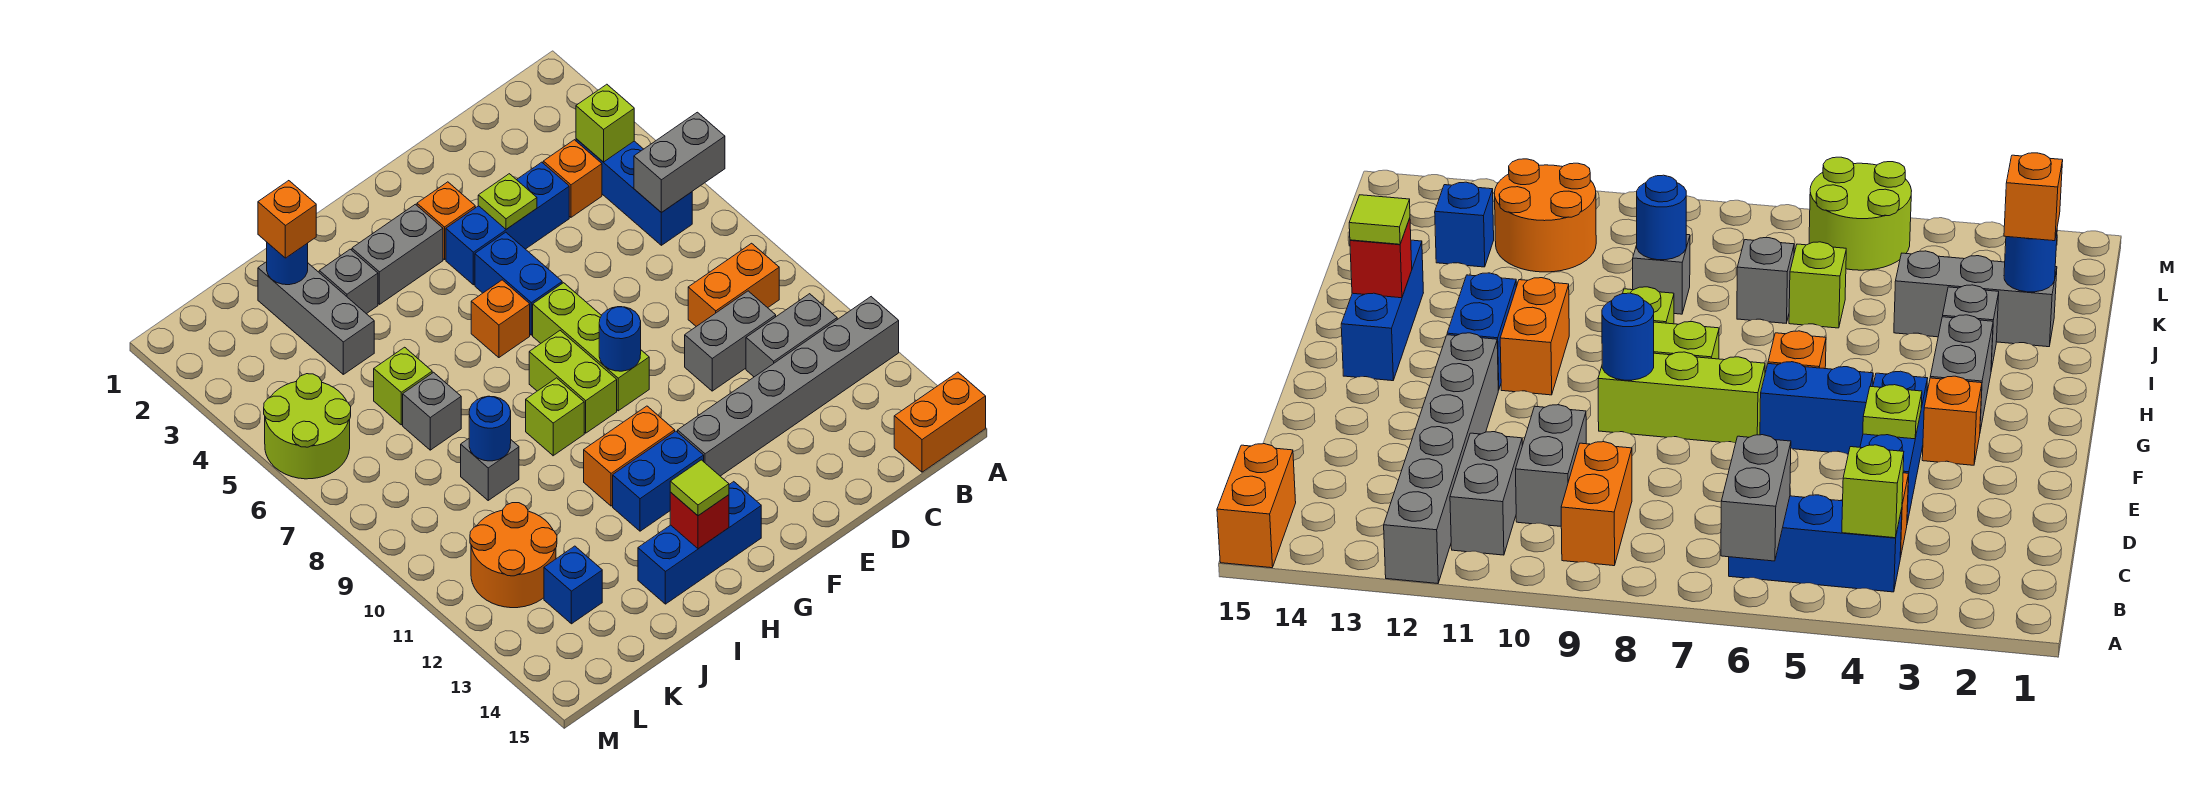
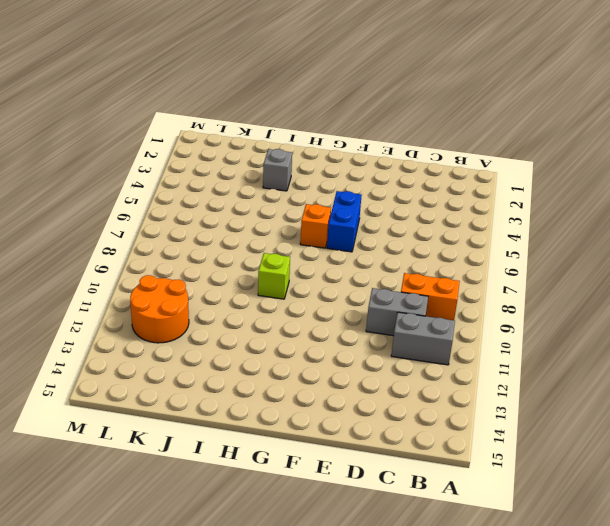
none -> grey 1x6 brick [678,297,899,476]
none -> orange 1x2 brick [894,372,986,472]
none -> blue 1x3 brick [576,139,692,245]
none -> orange 1x1 brick [543,140,602,217]

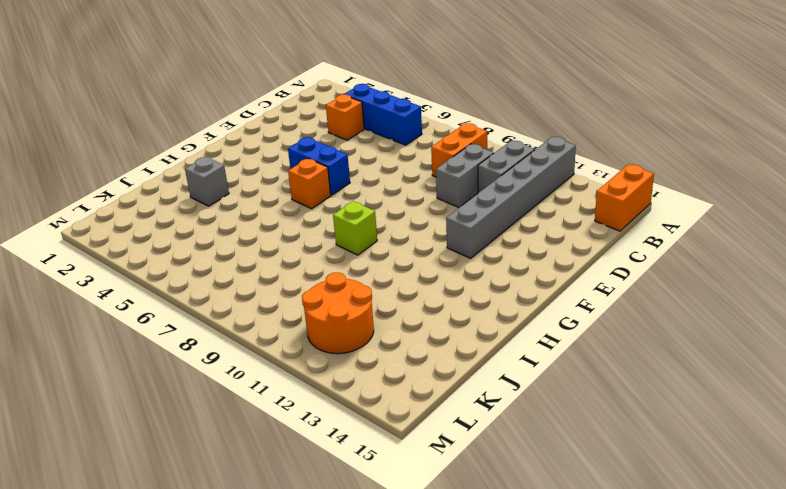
none -> blue 1x3 brick [446,162,569,285]
none -> orange 1x1 brick [417,182,475,260]
none -> lime 1x3 brick [533,283,649,411]
none -> grey 1x2 brick [352,204,443,304]

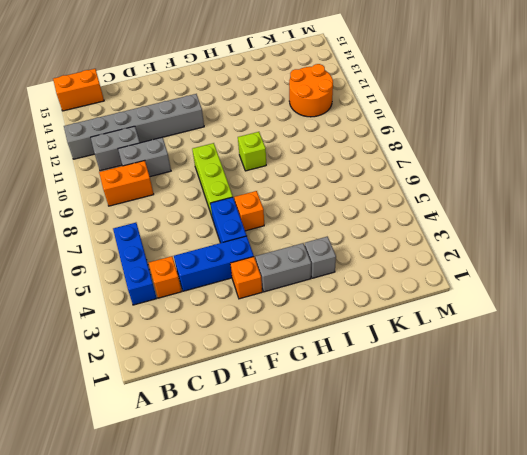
none -> lime 1x2 brick [529,331,617,433]
none -> orange 1x2 brick [584,406,675,506]
none -> blue 1x2 brick [613,431,704,531]
none -> blue 1x3 brick [638,482,761,604]

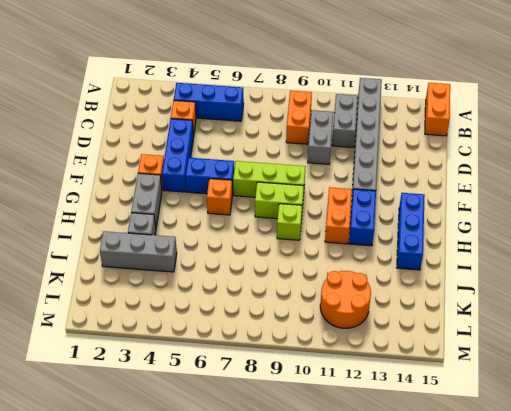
none -> lime 1x1 brick [374,347,432,425]
none -> grey 1x1 brick [403,372,461,450]
none -> grey 1x1 brick [461,439,519,500]
none -> blue 1x1 brick [544,546,602,624]

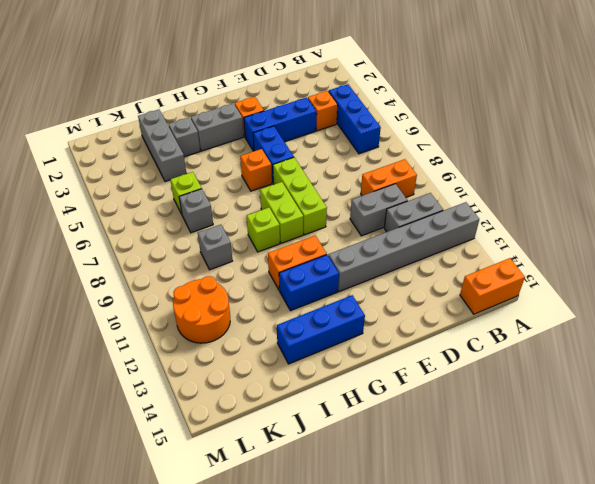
none -> blue 1x1 brick [544,546,602,624]
none -> lime 2x2 round brick [264,374,351,479]
none -> grey 1x2 brick [634,112,725,213]
none -> lime 1x1 brick [576,84,634,162]

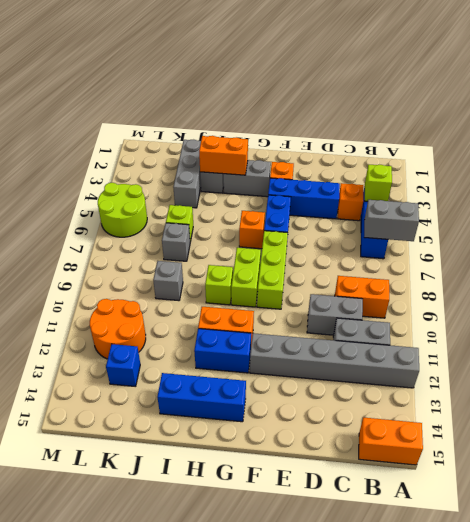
orange 1x2 brick [199,136,248,175] -> none
none -> lime 1x1 plate [478,174,537,229]
none -> blue 1x1 round brick [599,307,641,371]
none -> red 1x1 brick [670,492,729,549]
none -> blue 1x1 round brick [267,243,308,285]

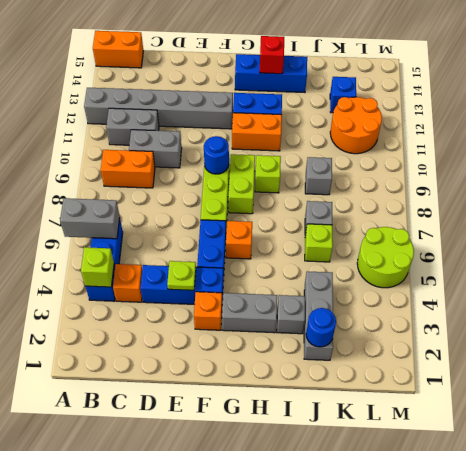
none -> blue 1x1 round brick [469,396,511,461]
none -> lime 1x1 tile [670,460,729,516]
none -> orange 1x1 brick [258,181,316,258]

